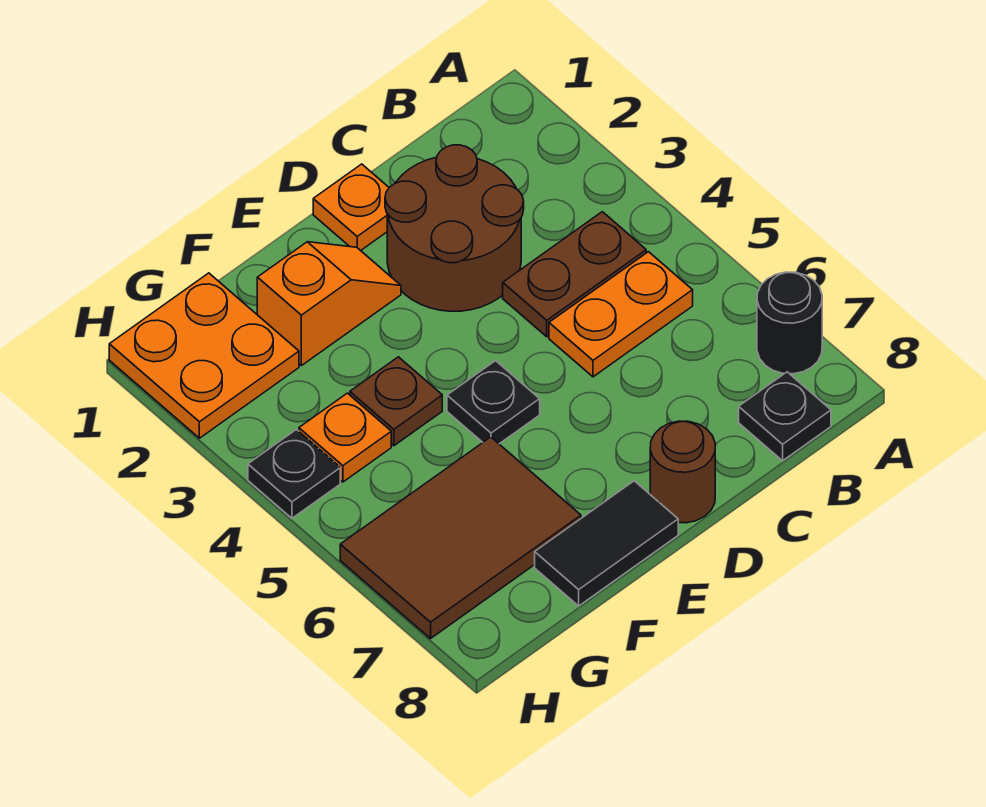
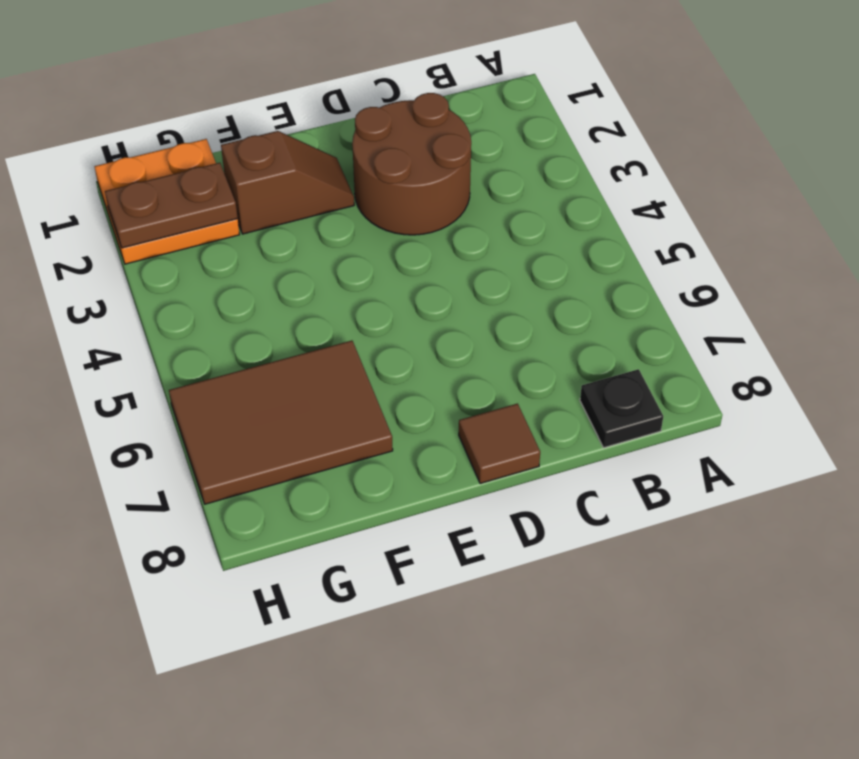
brown 1x1 tile [459,404,540,484] -> brown 1x1 round brick [650,421,715,523]
brown 1x2 slope [221,131,354,234] -> orange 1x2 slope [257,242,401,366]
brown 1x2 plate [105,163,238,248] -> brown 1x2 plate moved to [503,212,646,337]
none -> black 1x1 round brick [757,272,822,374]
none -> orange 1x2 plate [549,252,693,377]
none -> orange 1x1 plate [313,164,389,250]

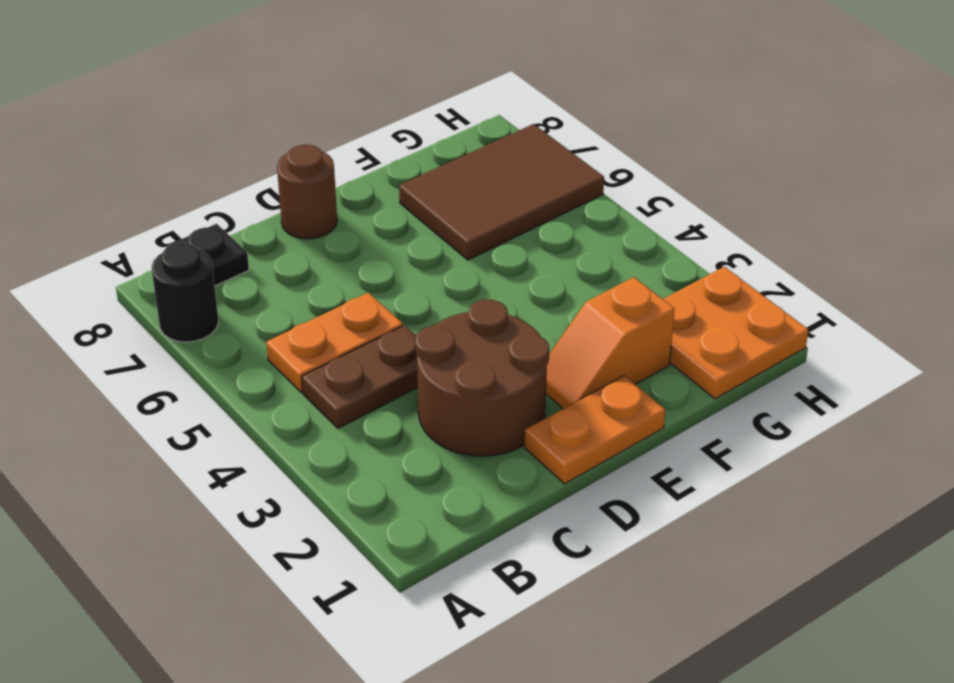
orange 1x2 plate [525,376,665,484] -> orange 1x1 plate [313,164,389,250]
none -> black 1x1 plate [447,361,540,444]
none -> black 1x2 tile [535,481,678,606]
none -> brown 1x1 plate [350,357,442,446]

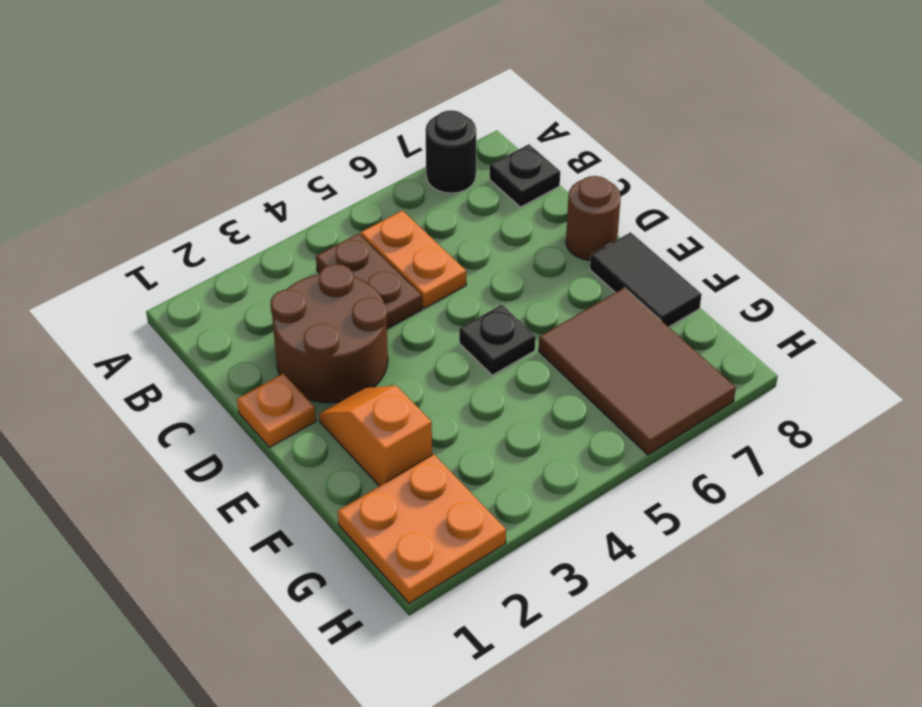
none -> brown 1x1 plate [350,357,442,446]
none -> orange 1x1 plate [299,393,391,482]
none -> black 1x1 plate [248,430,340,518]

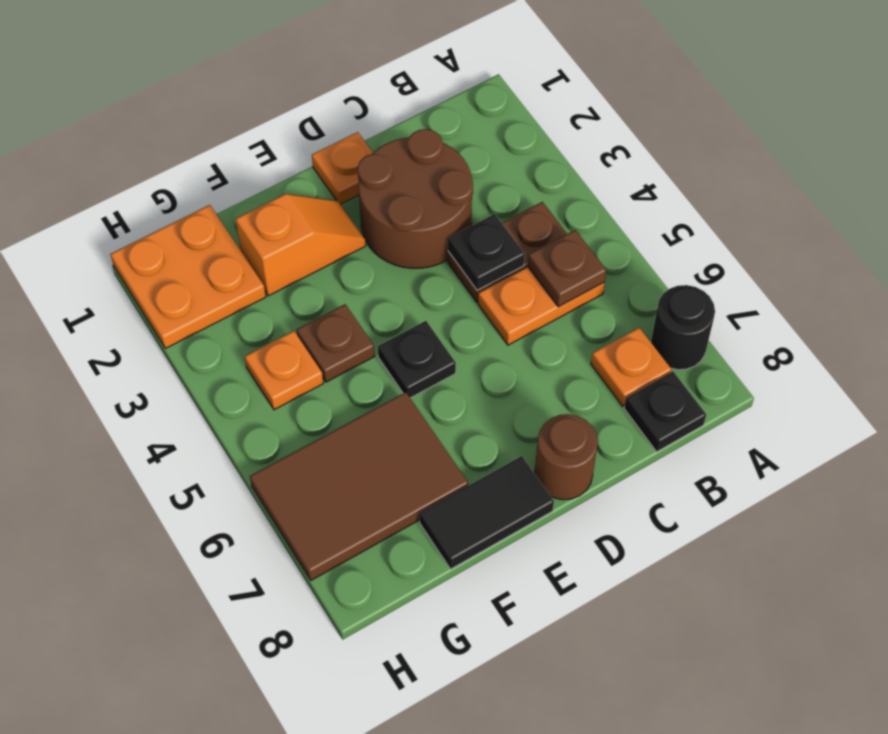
brown 1x1 plate [528,230,606,307] -> none
orange 1x1 plate [591,328,672,406] -> none
black 1x1 plate [448,214,525,290] -> black 1x1 plate moved to [248,430,340,518]

